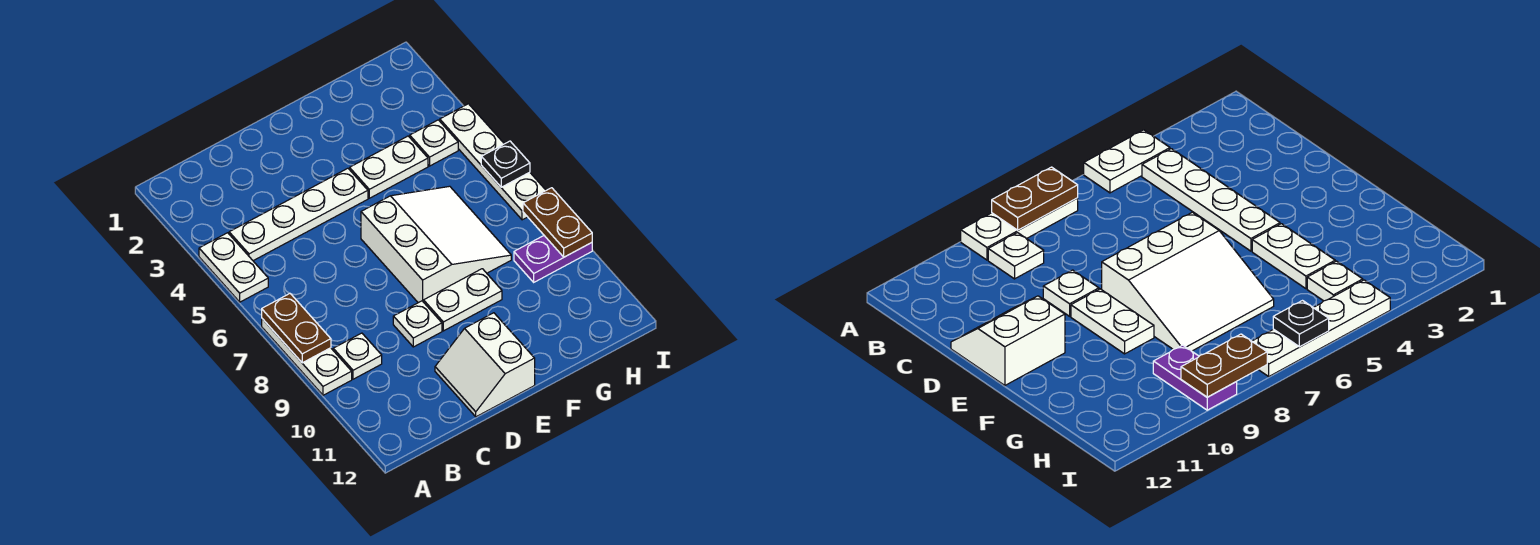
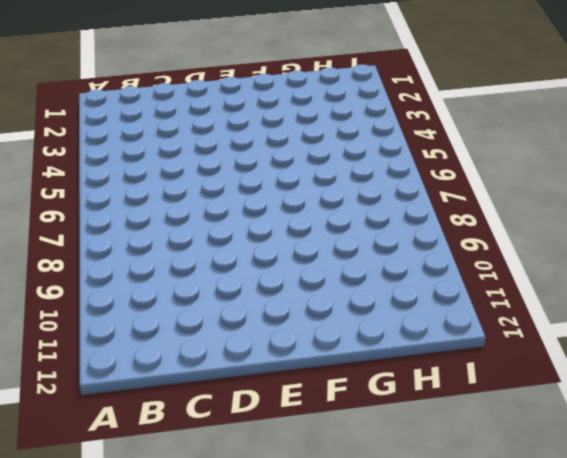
none -> white 1x2 plate [199,233,268,302]
none -> white 1x3 plate [262,319,352,395]
none -> white 1x4 plate [229,168,368,261]

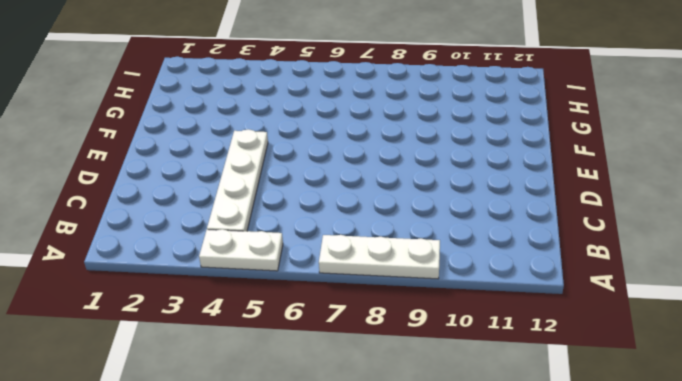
none -> white 1x1 plate [333,333,382,379]
none -> white 1x1 plate [393,301,442,347]
none -> white 2x2 slope [435,313,535,417]

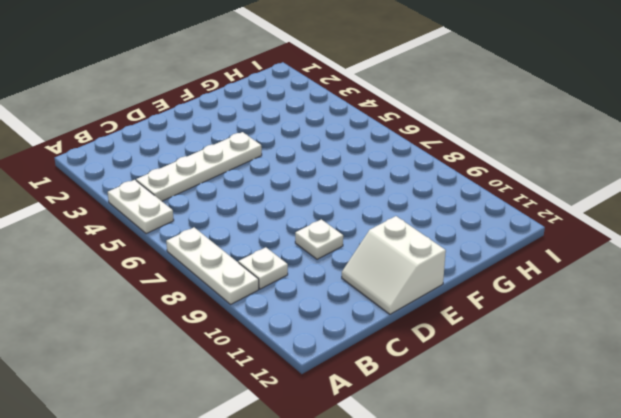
none -> white 3x3 slope [361,186,511,303]
none -> white 1x2 plate [424,269,502,331]
none -> white 1x2 plate [350,136,428,198]

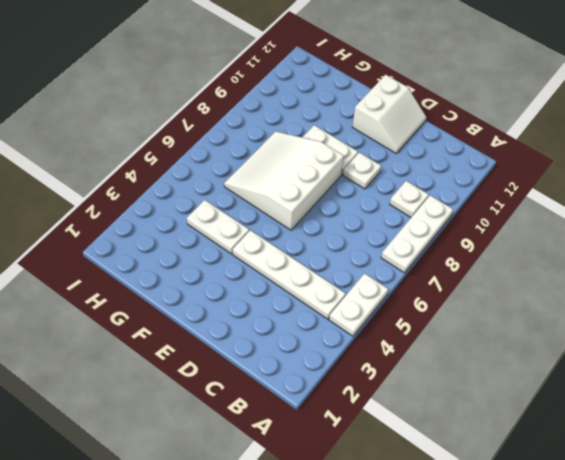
none -> white 1x1 plate [410,120,458,166]
none -> purple 1x2 plate [514,236,592,282]
none -> white 1x4 plate [440,104,546,220]

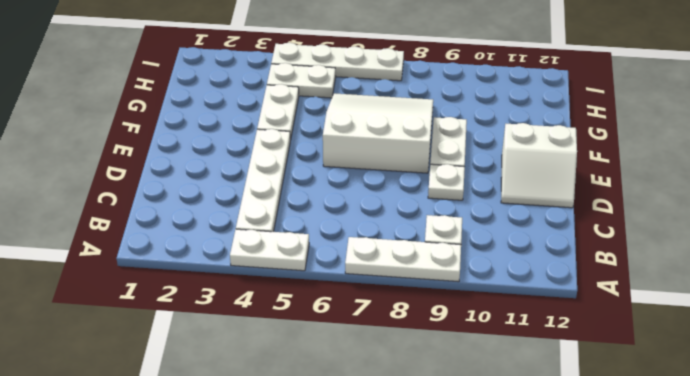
white 1x2 plate [267,63,336,98] -> white 1x1 plate [410,120,458,166]
none -> purple 1x2 plate [514,236,592,282]
none -> brown 1x2 plate [262,293,331,363]
none -> black 1x1 plate [481,141,530,187]

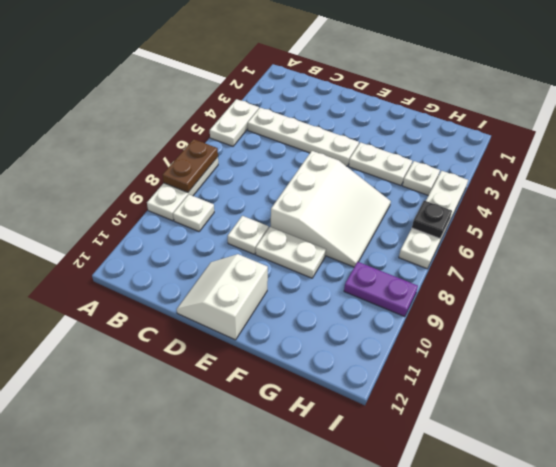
none -> brown 1x2 plate [523,188,592,257]

